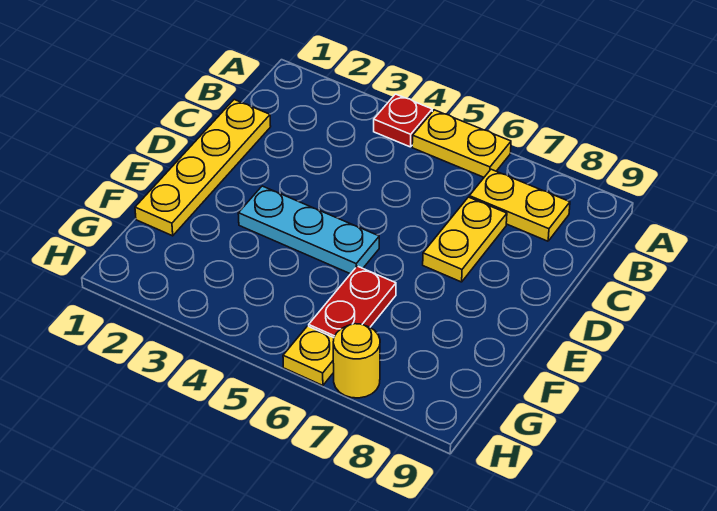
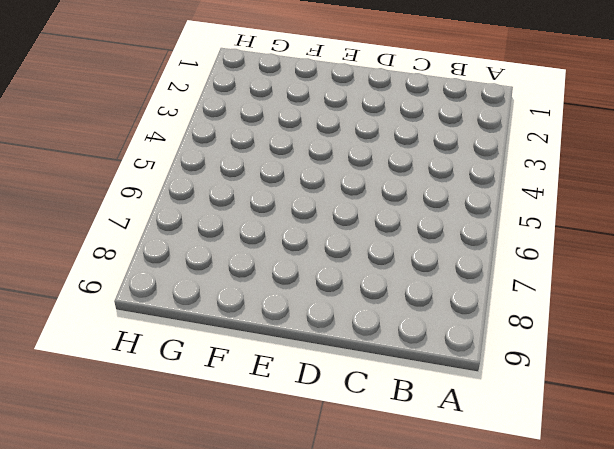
none -> red 1x1 plate [374,94,432,147]
none -> yellow 1x2 plate [412,110,511,177]

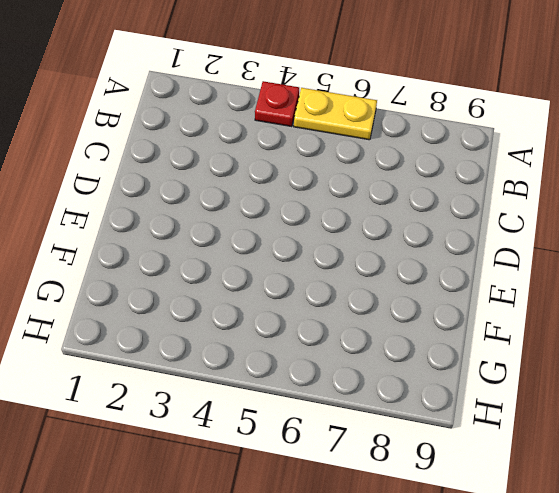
none -> yellow 1x2 plate [469,169,570,241]
none -> yellow 1x4 plate [135,100,271,236]

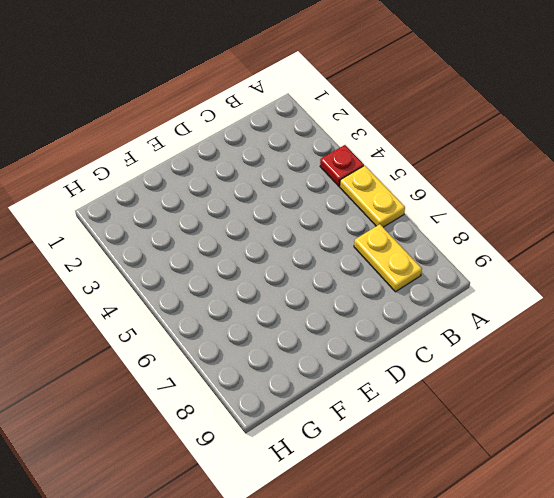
none -> yellow 1x4 plate [135,100,271,236]
none -> yellow 1x2 plate [423,197,507,282]

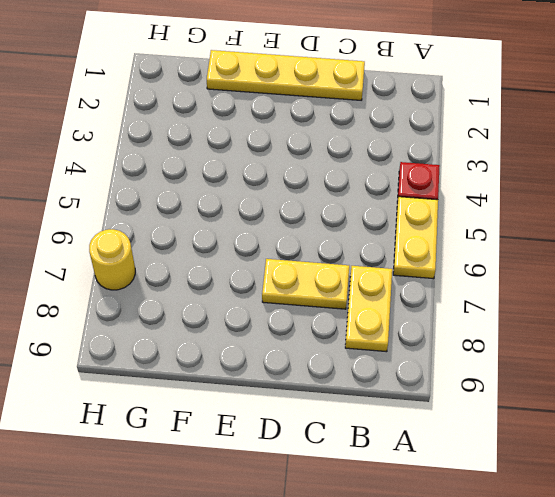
none -> cyan 1x3 plate [238,186,379,274]
none -> red 1x2 plate [309,266,396,338]

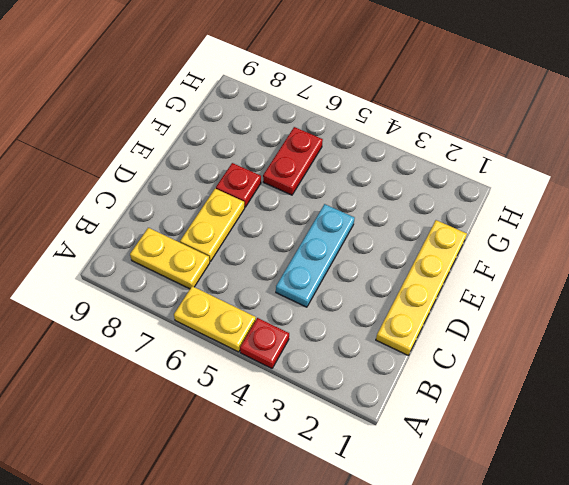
cyan 1x3 plate [276,204,355,307] -> cyan 1x3 plate turned to [238,186,379,274]
red 1x1 plate [216,163,261,207] -> none
none -> yellow 1x1 plate [283,326,334,386]
none -> yellow 1x1 round brick [333,324,380,398]

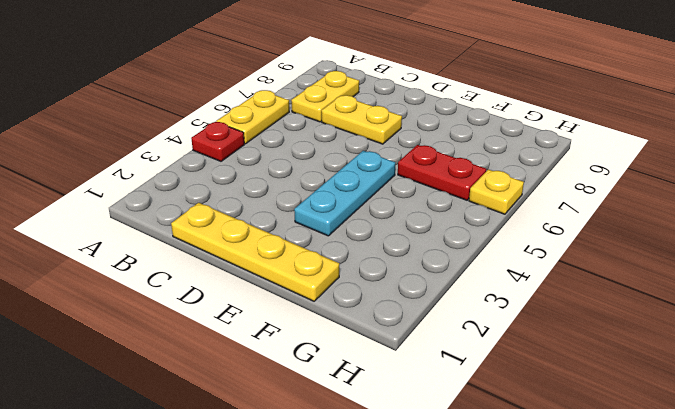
none -> yellow 1x1 round brick [333,324,380,398]

